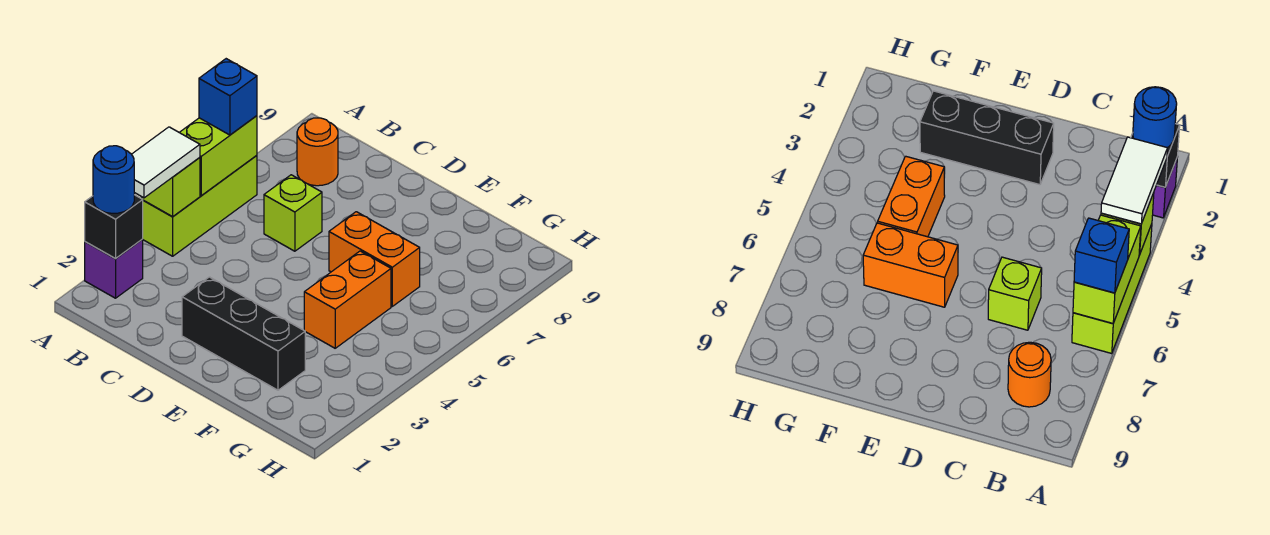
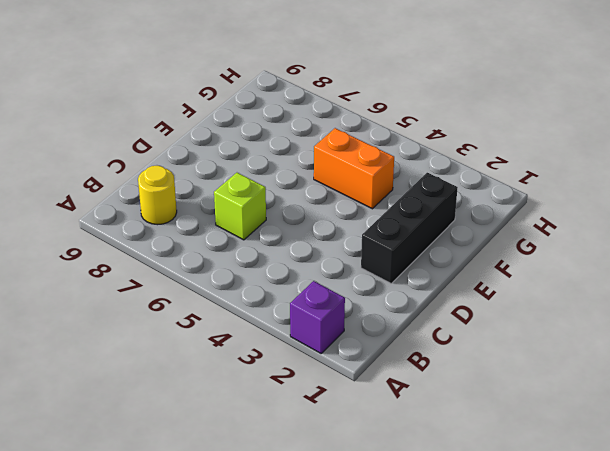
yellow 1x1 round brick [138,166,177,225] -> orange 1x1 round brick [297,118,338,186]
none -> lime 1x3 brick [143,155,257,256]
none -> orange 1x2 brick [329,212,420,306]
none -> black 1x1 brick [85,195,143,259]

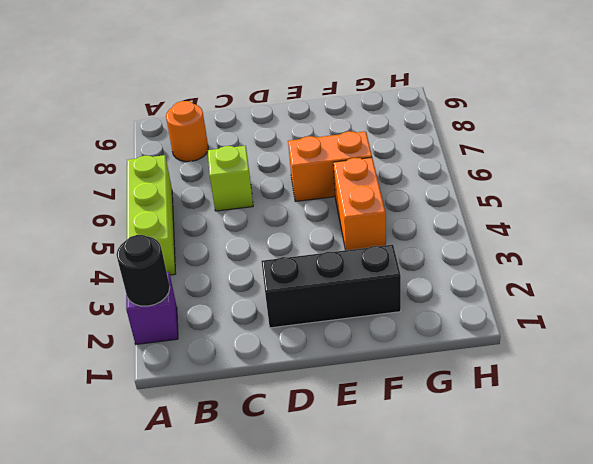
black 1x1 round brick [116,235,170,306] -> black 1x1 brick [85,195,143,259]
none -> lime 1x1 brick [142,158,200,217]
none -> lime 1x2 brick [179,116,257,195]
none -> blue 1x1 round brick [93,146,134,213]

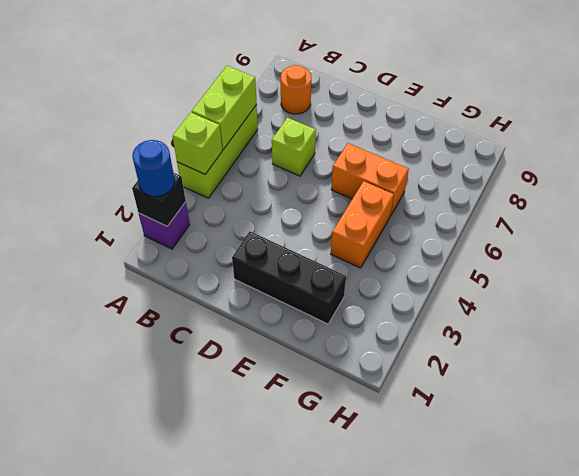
none -> white 1x2 tile [132,127,200,198]
none -> blue 1x1 brick [199,59,257,135]

